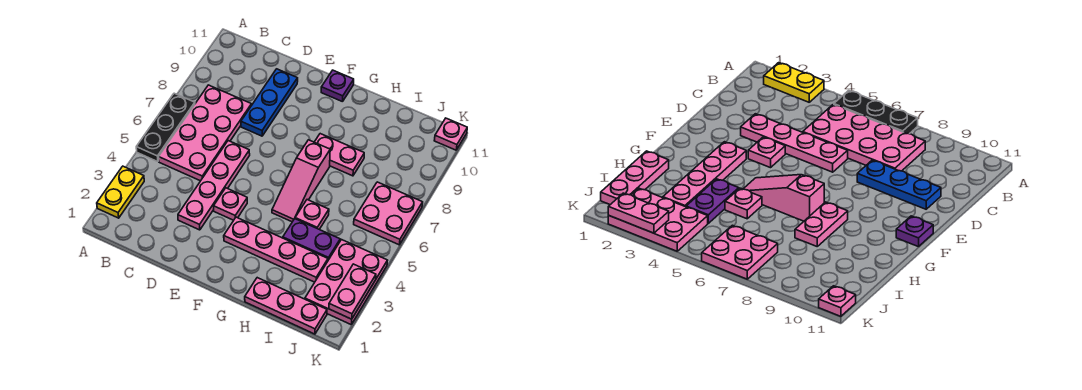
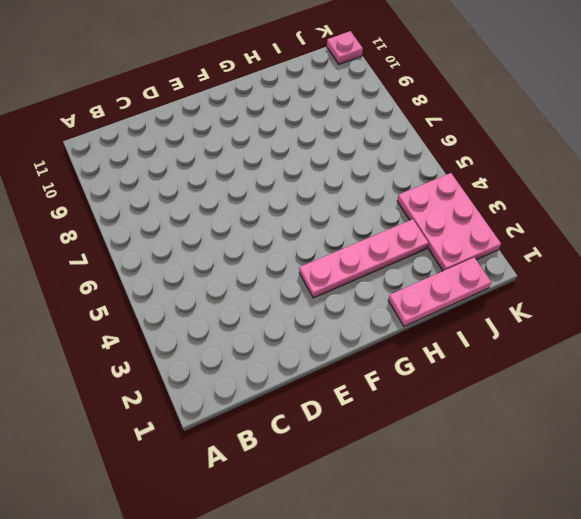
none -> yellow 1x2 plate [97,166,144,218]
none -> black 1x3 plate [136,93,195,162]
none -> pink 2x4 plate [159,85,251,181]

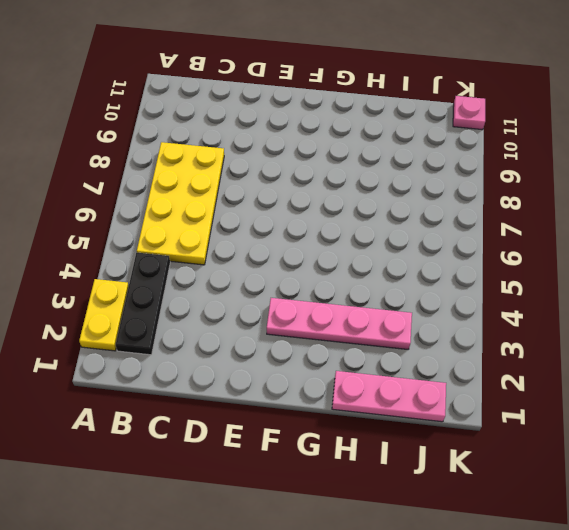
black 1x3 plate [116,253,170,355] -> black 1x3 plate moved to [136,93,195,162]
yellow 2x4 plate [137,142,224,265] -> pink 2x4 plate [159,85,251,181]
none -> pink 1x4 plate [178,141,250,230]
none -> blue 1x3 plate [241,69,298,136]
none -> pink 1x1 plate [214,188,247,220]

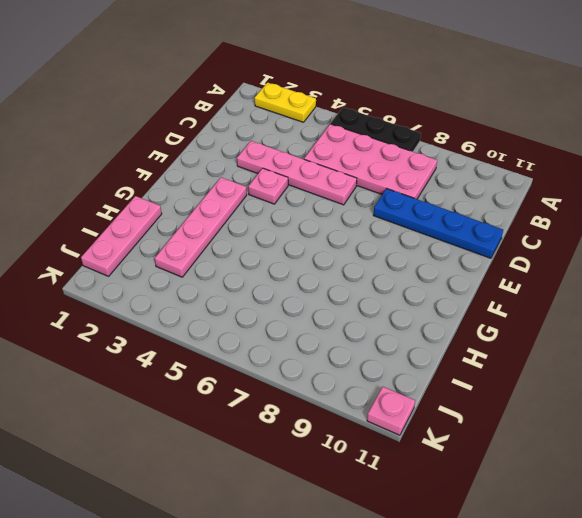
blue 1x4 plate [373,189,503,258] -> blue 1x3 plate [241,69,298,136]
none -> purple 1x1 plate [321,70,354,102]
none -> pink 1x3 slope [272,140,330,222]
none -> pink 1x2 plate [315,134,364,176]

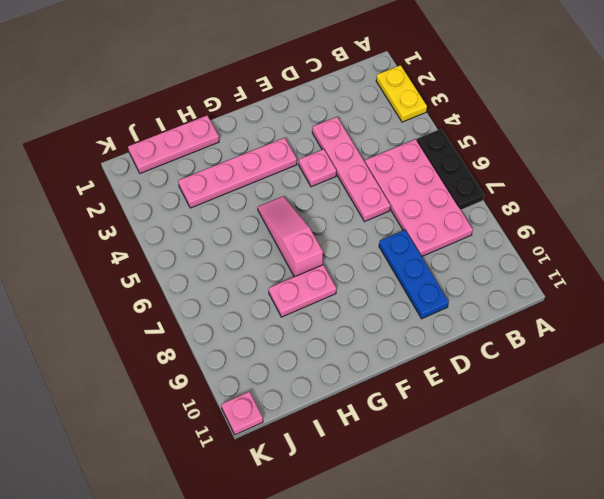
none -> purple 1x1 plate [321,70,354,102]
none -> purple 1x2 plate [283,219,340,260]
none -> pink 1x1 plate [295,200,329,229]

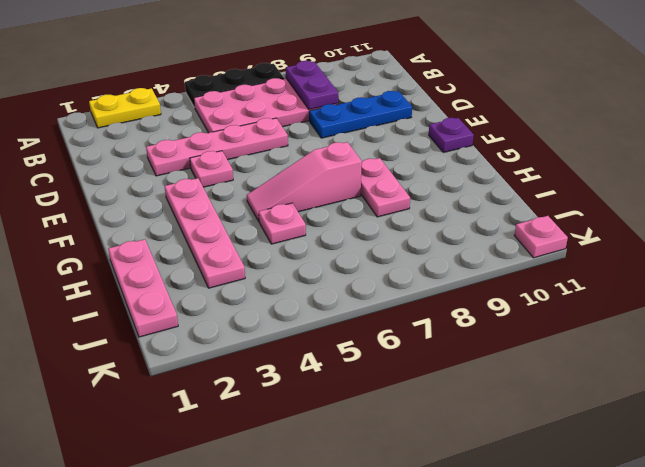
purple 1x2 plate [286,61,338,110] -> purple 1x2 plate moved to [283,219,340,260]
none -> pink 2x3 plate [305,240,387,324]
none -> pink 2x2 plate [354,182,423,245]
none -> pink 1x2 plate [329,264,376,319]

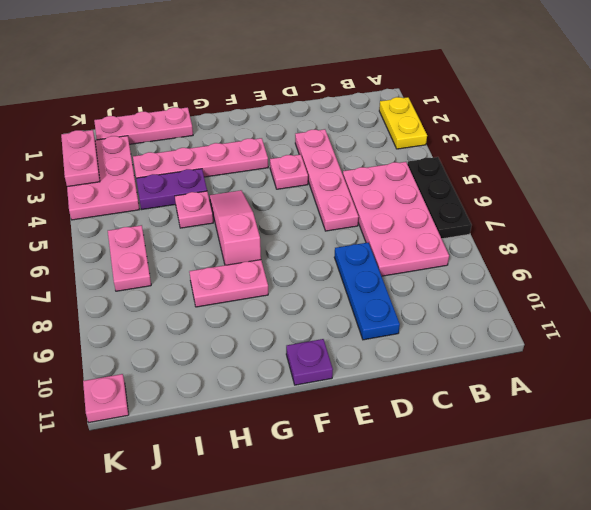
pink 1x2 plate [108,225,151,291] -> pink 2x2 plate [354,182,423,245]

